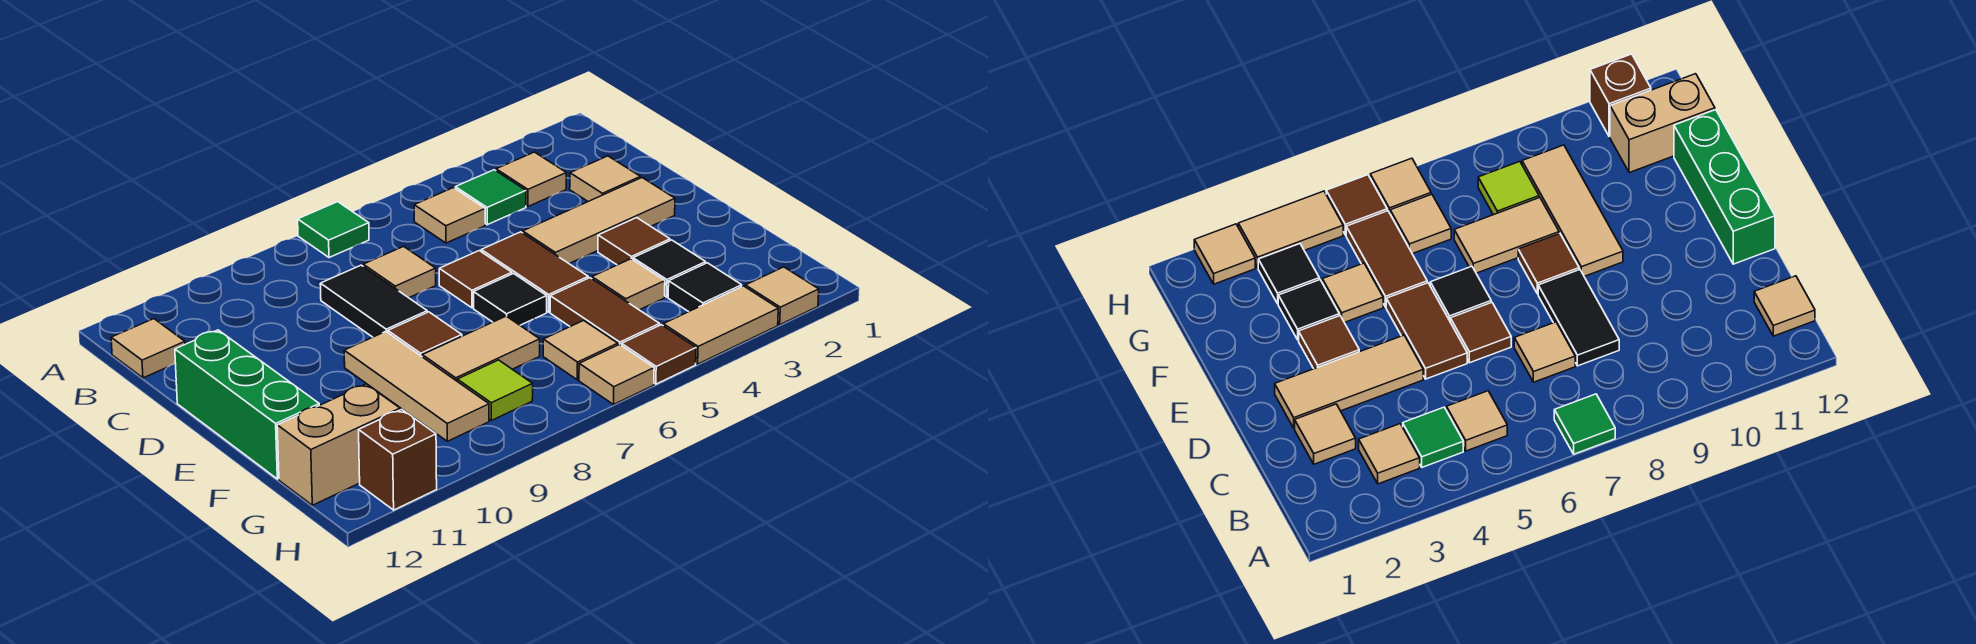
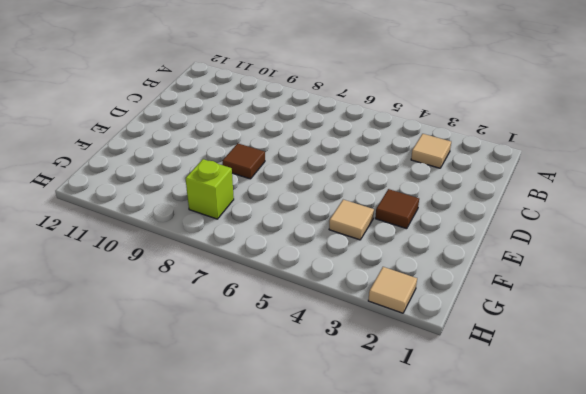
lime 1x1 brick [185,159,234,219] -> lime 1x1 tile [457,360,533,420]
none -> green 1x1 tile [298,202,369,258]
none -> green 1x1 tile [455,170,526,225]
none -> tan 1x1 tile [414,188,485,243]

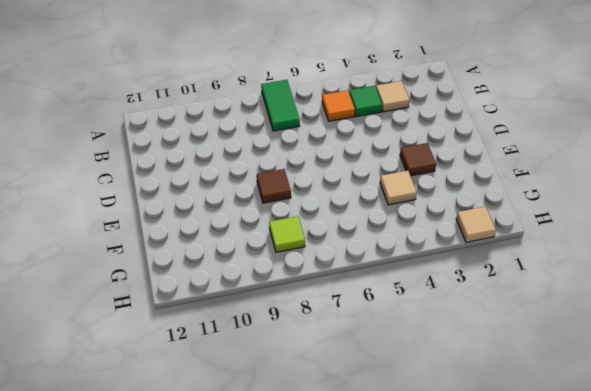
green 1x2 tile [261,80,300,131] -> green 1x1 tile [298,202,369,258]
orange 1x1 tile [322,90,355,121] -> tan 1x1 tile [414,188,485,243]
none -> tan 1x1 tile [111,319,185,378]
none -> tan 1x1 tile [570,156,640,201]
none -> tan 1x1 tile [363,247,436,298]

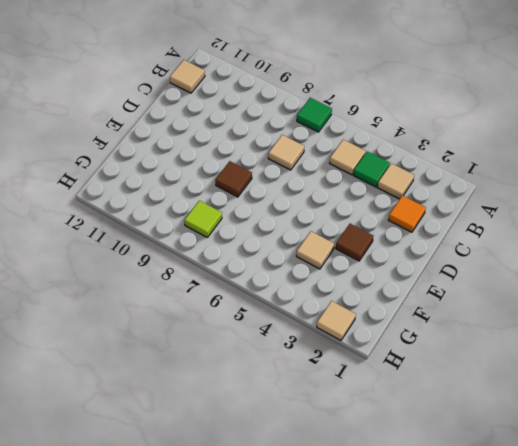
orange 1x1 tile [388,195,426,232] -> tan 1x1 tile [570,156,640,201]
none -> black 1x2 tile [320,265,427,337]
none -> tan 1x3 tile [523,178,675,263]
none -> brown 1x2 tile [481,232,588,312]

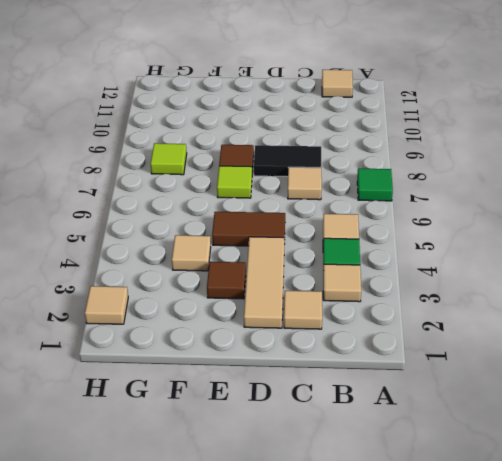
lime 1x1 tile [217,166,252,198] -> none
none -> brown 1x1 tile [439,251,512,308]
none -> green 1x3 brick [175,330,319,479]
none -> black 1x1 tile [474,274,547,325]

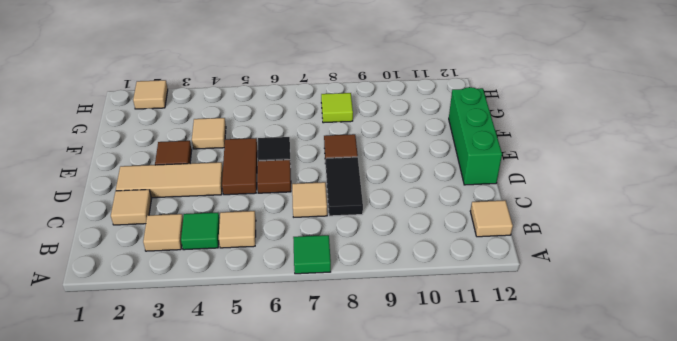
none -> tan 1x3 tile [344,332,489,441]
none -> black 1x1 tile [633,240,706,297]
none -> brown 1x2 tile [550,278,660,346]

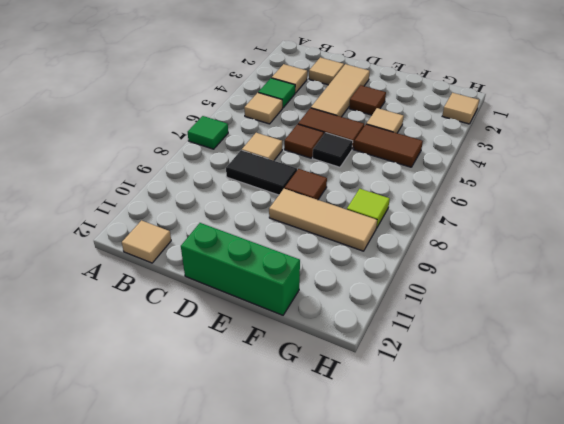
none -> black 1x1 tile [633,240,706,297]
none -> tan 1x2 tile [422,316,540,381]
none -> black 1x1 tile [668,263,742,312]

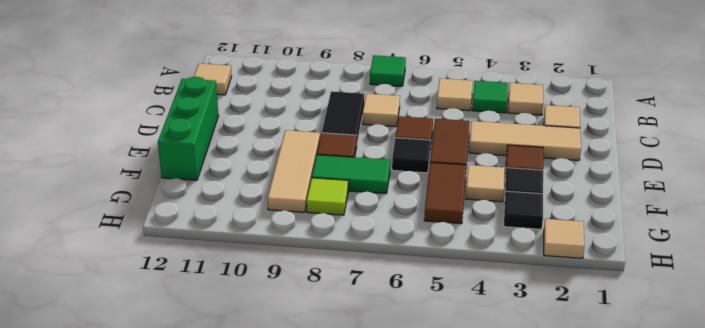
green 1x2 tile [312,155,390,194] -> tan 1x2 tile [422,316,540,381]
none -> tan 1x1 tile [543,320,618,380]
none -> tan 1x2 brick [277,384,400,505]
none -> tan 1x2 tile [663,286,778,364]

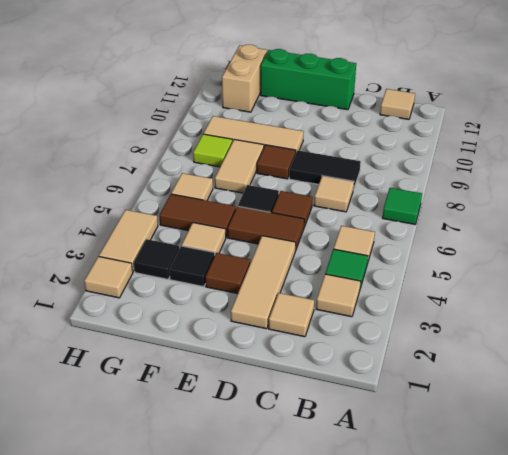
none -> brown 1x1 tile [622,325,696,384]
none -> tan 1x1 tile [579,344,654,404]
none -> brown 1x1 brick [359,409,437,510]

